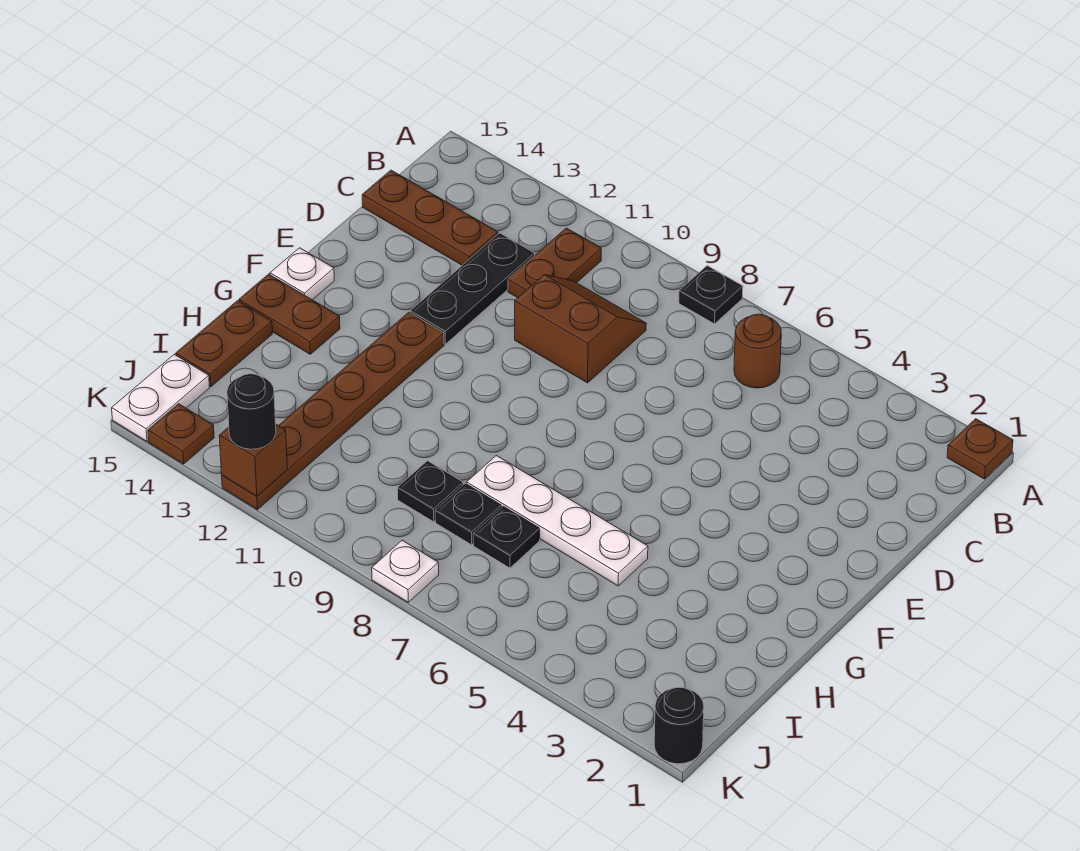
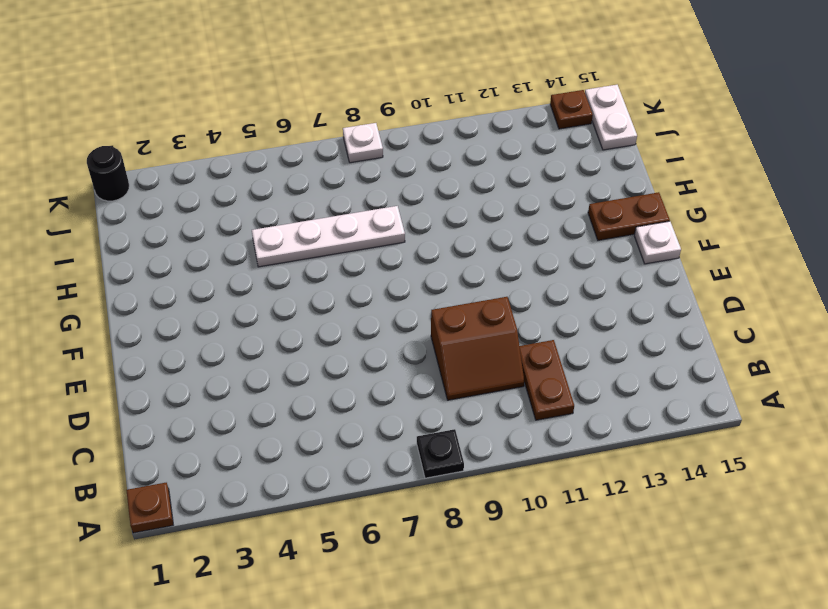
none -> brown 1x1 round brick [734,314,781,388]
none -> black 1x3 plate [410,233,535,344]
none -> brown 1x3 plate [362,170,498,265]

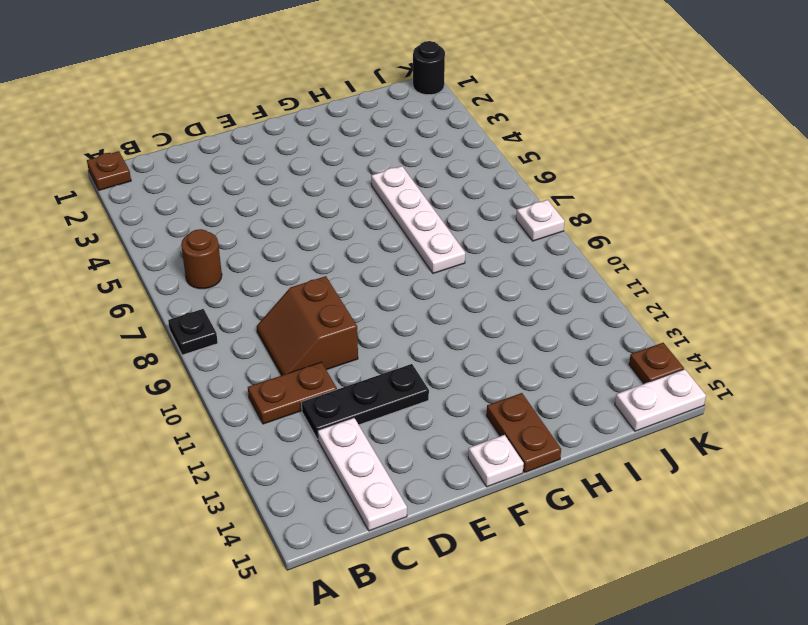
white 1x3 plate [318,418,407,531] -> brown 1x3 plate [362,170,498,265]
none -> brown 1x6 plate [222,312,444,509]
none -> brown 1x2 plate [176,301,272,386]
none -> black 1x1 plate [473,506,540,568]

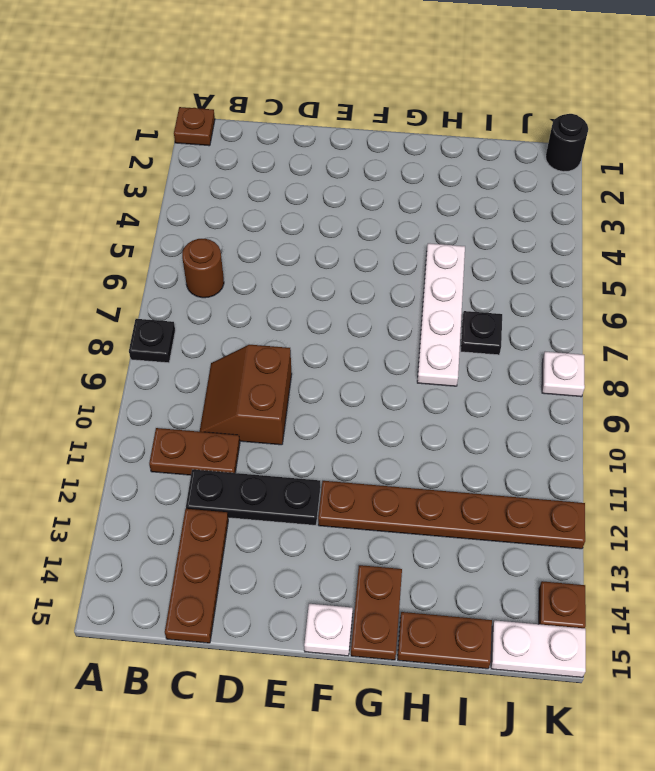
none -> black 1x1 plate [435,484,501,545]
none -> black 1x1 plate [397,461,463,522]
none -> brown 1x1 brick [219,424,287,496]

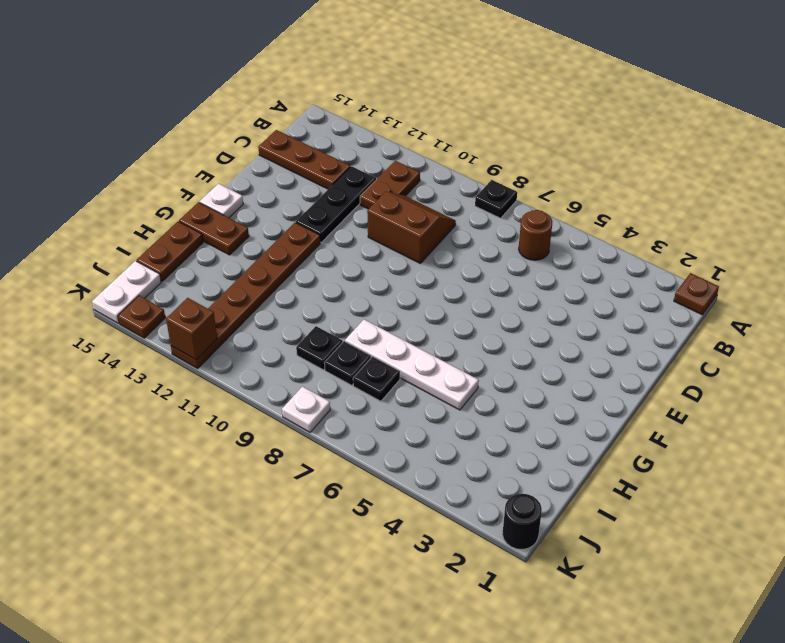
none -> black 1x1 round brick [227,374,276,449]

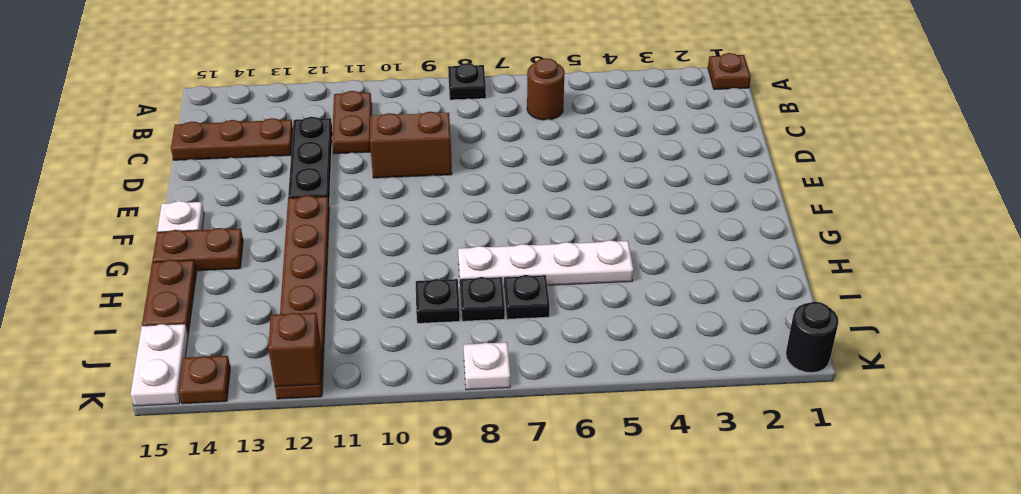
none -> black 1x1 round brick [227,374,276,449]

